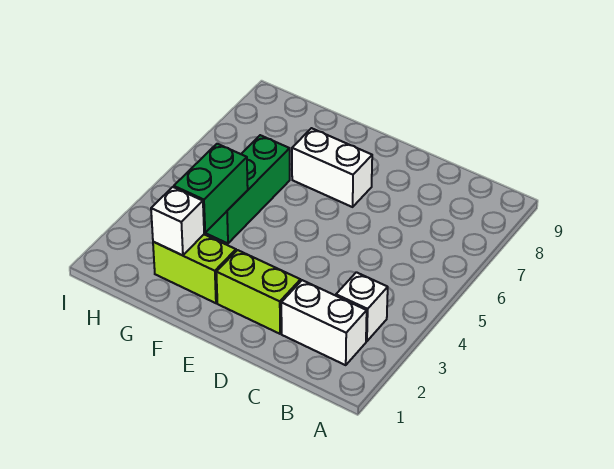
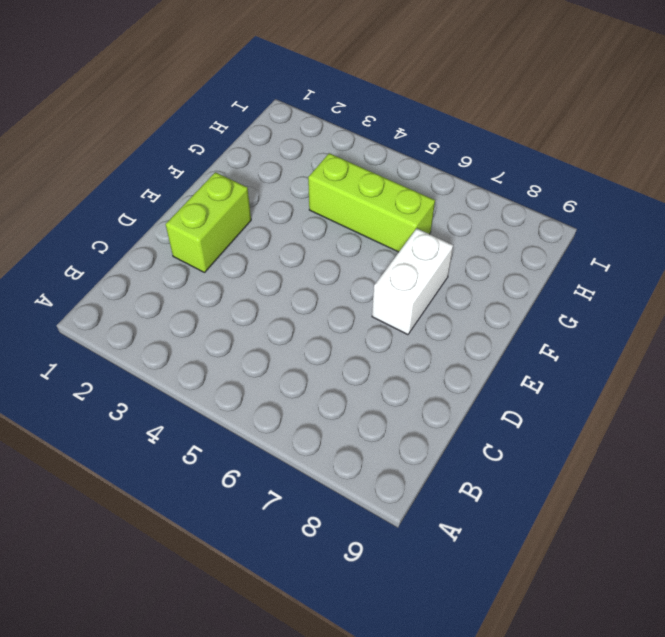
lime 1x3 brick [308,153,435,252] -> green 1x3 brick [206,135,290,243]
none -> white 1x2 brick [281,280,367,365]
none -> white 1x1 brick [336,272,388,341]

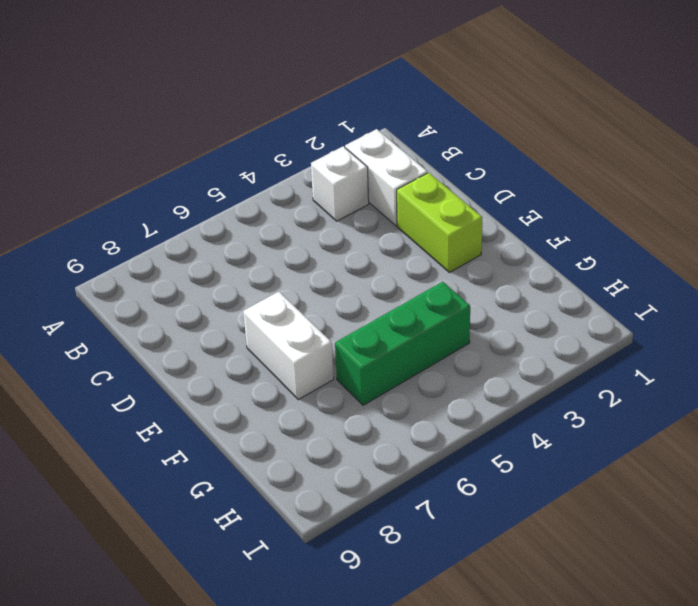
none -> lime 1x2 brick [153,235,236,303]
none -> white 1x1 brick [151,187,204,255]

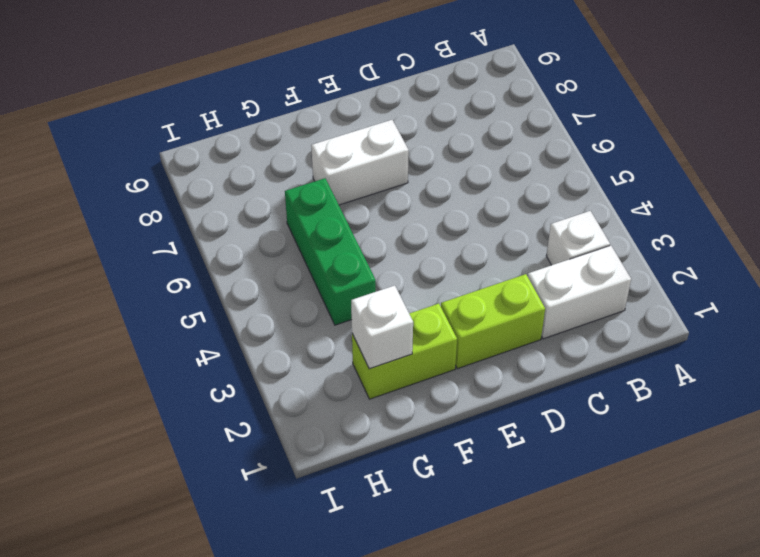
none -> green 1x2 brick [174,144,248,233]

